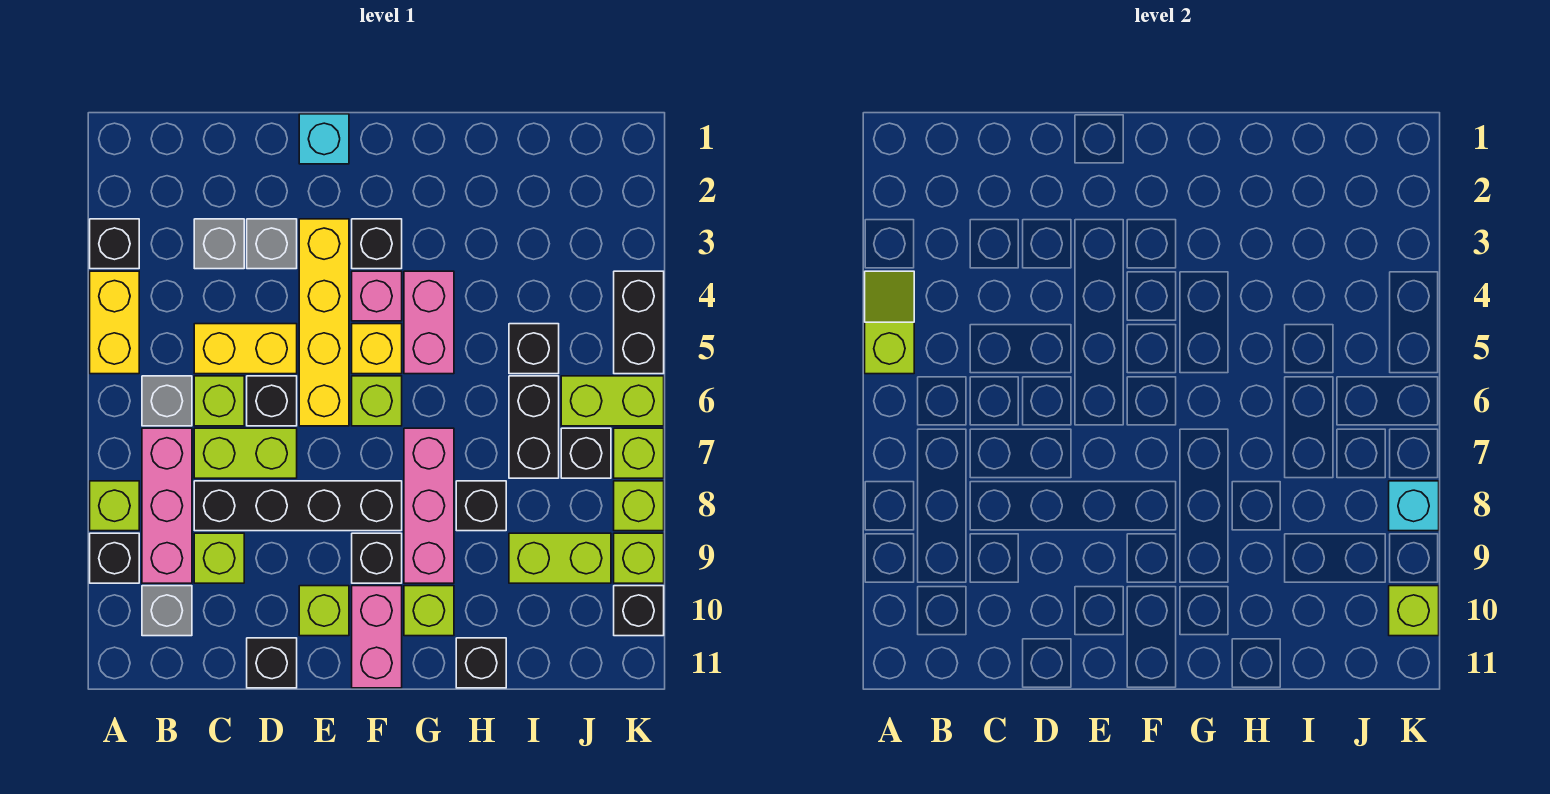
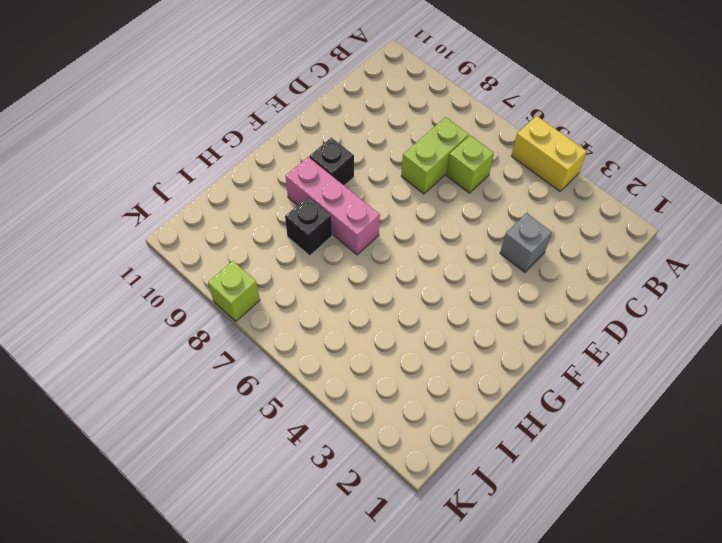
none -> black 1x1 brick [90,219,139,269]
none -> lime 1x1 brick [90,481,139,531]
none -> black 1x1 brick [90,533,139,583]
none -> grey 1x1 brick [142,376,192,426]

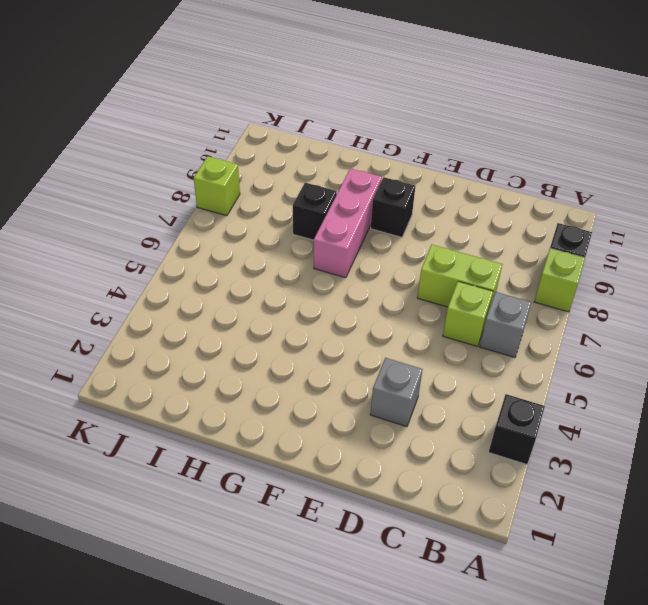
none -> yellow 1x2 brick [90,271,139,374]
none -> pink 1x3 brick [142,428,192,583]
none -> grey 1x1 brick [142,586,192,636]
none -> grey 1x1 brick [194,219,244,269]

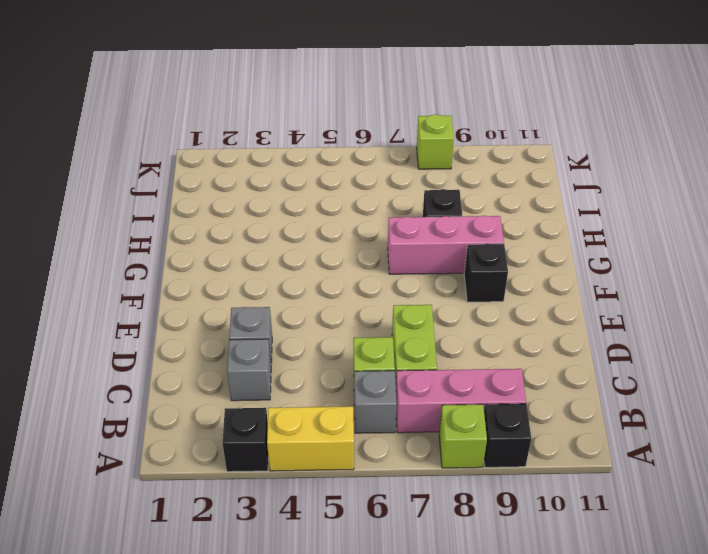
none -> grey 1x1 brick [142,586,192,636]
none -> yellow 1x2 brick [194,324,297,374]
none -> black 1x4 brick [194,481,402,531]
none -> lime 1x1 brick [194,533,244,583]

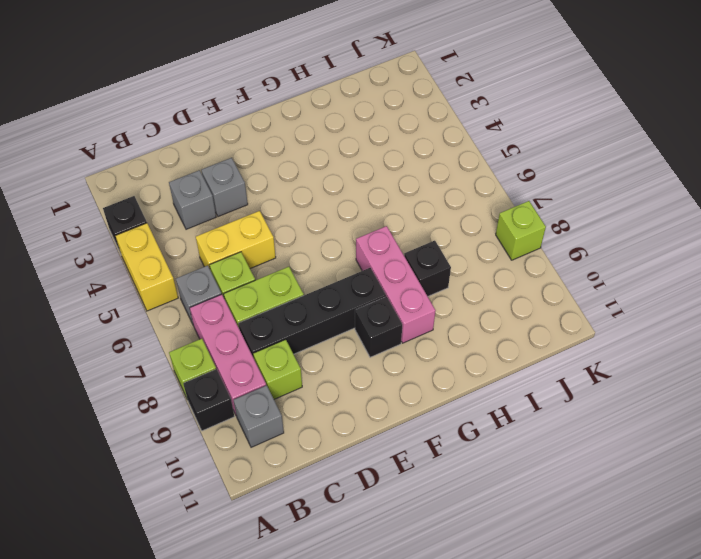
none -> black 1x1 brick [247,376,297,426]
none -> black 1x1 brick [247,638,297,688]
none -> cyan 1x1 brick [299,114,349,164]
none -> yellow 1x4 brick [299,219,349,426]

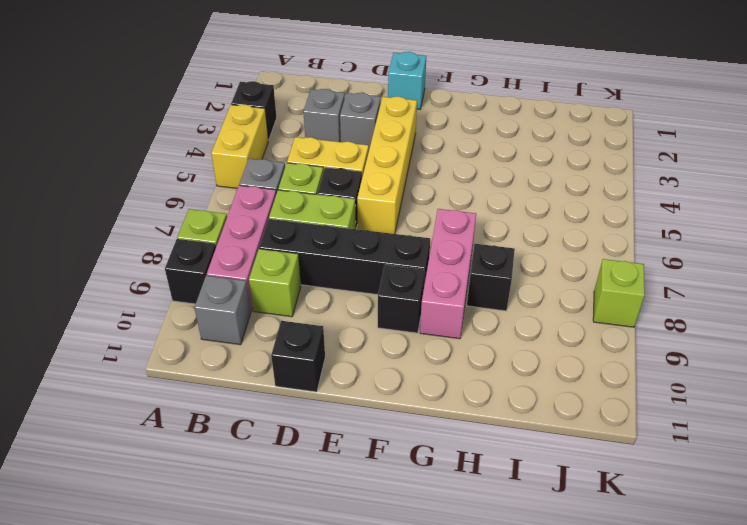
none -> lime 1x1 brick [299,586,349,636]
none -> black 1x1 brick [352,219,402,269]
none -> pink 1x1 brick [352,271,402,321]
none -> yellow 1x1 brick [352,324,402,374]

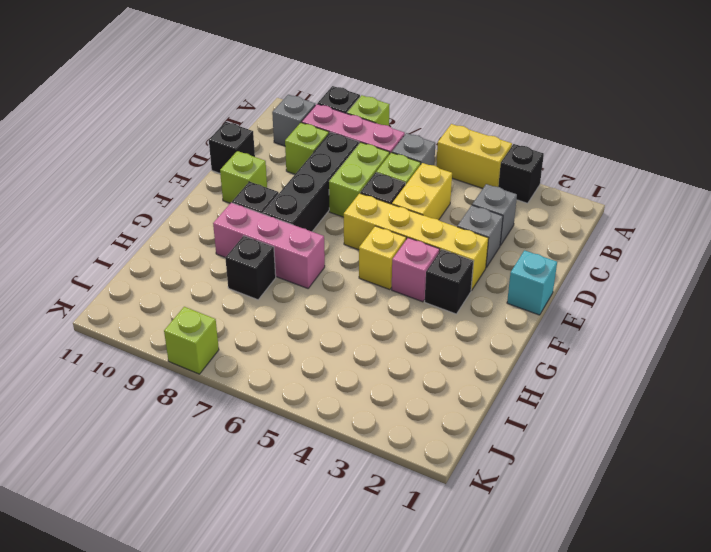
none -> lime 1x1 brick [352,376,402,426]
none -> pink 1x2 brick [352,586,402,688]
none -> pink 1x2 brick [404,271,454,374]
none -> lime 1x1 brick [404,586,454,636]

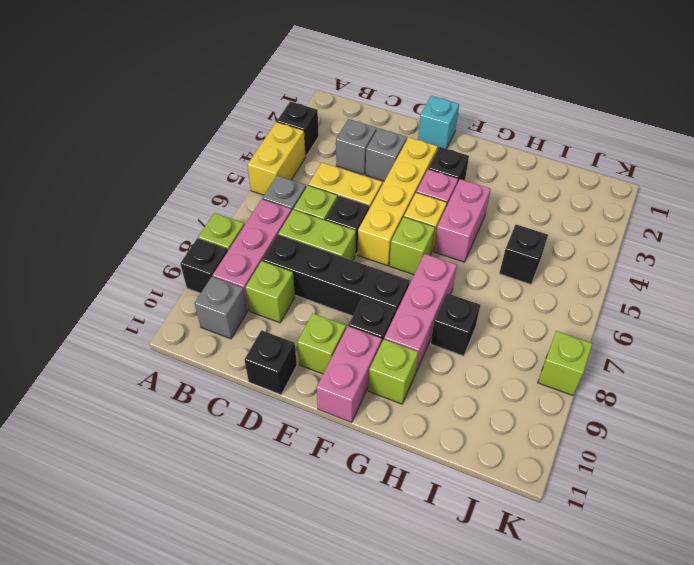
none -> black 1x1 brick [456,638,506,688]
none -> black 1x2 brick [509,376,559,478]
none -> lime 1x2 brick [509,533,611,583]
none -> lime 1x2 brick [561,376,664,426]

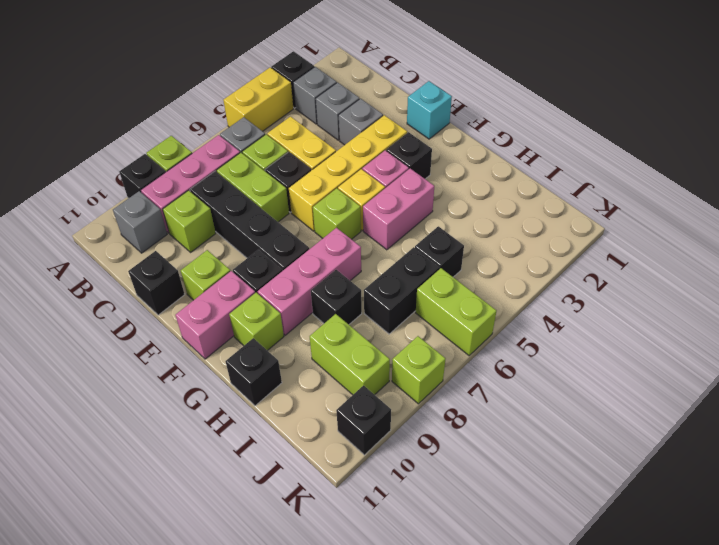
grey 1x1 brick [293,67,337,124] -> none
none -> black 1x1 brick [561,428,611,478]
none -> black 1x2 brick [614,271,664,374]
none -> lime 1x1 brick [614,428,664,478]
none -> lime 1x1 brick [614,533,664,583]

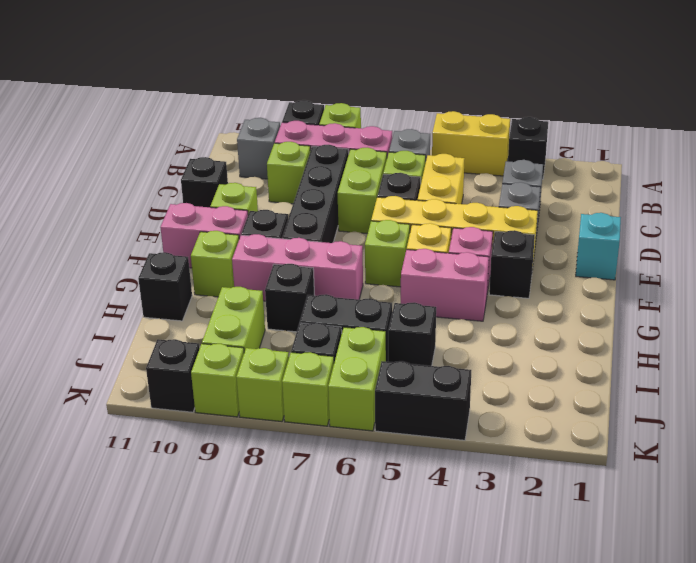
none -> lime 1x2 slope [865,271,914,374]
none -> cyan 1x1 brick [1389,481,1439,531]
none -> lime 1x1 brick [1389,586,1439,636]

